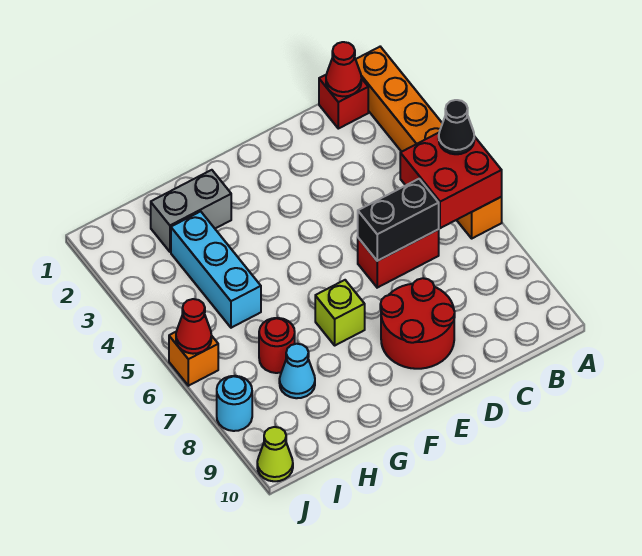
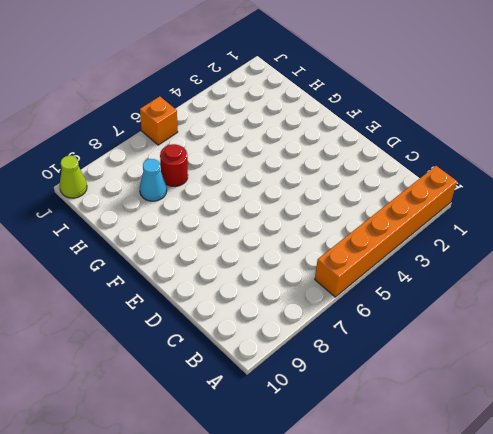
none -> red 1x1 brick [319,75,368,129]
none -> red 1x2 brick [358,229,439,288]
none -> red 2x2 round brick [380,278,455,369]

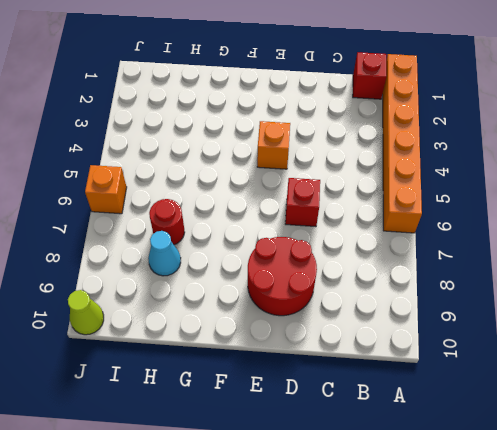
red 1x1 brick [285,178,320,227] -> red 1x2 brick [358,229,439,288]
orange 1x1 brick [257,121,290,169] -> none
none -> lime 1x1 brick [315,280,365,345]
none -> grey 1x2 brick [151,170,231,252]
none -> cyan 1x3 brick [171,211,261,328]

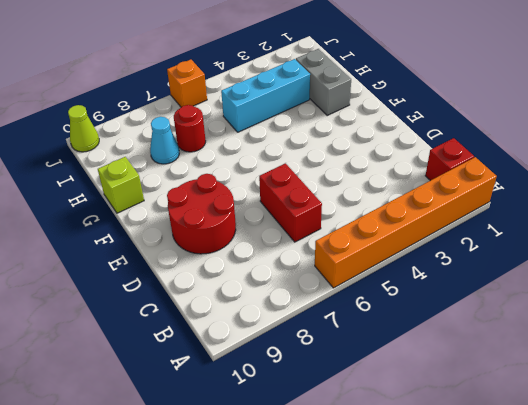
lime 1x1 brick [98,157,144,213] -> lime 1x1 brick moved to [315,280,365,345]
none -> cyan 1x1 round brick [217,376,252,431]
none -> red 2x2 brick [400,133,502,228]
none -> red 1x1 cone [326,42,361,96]

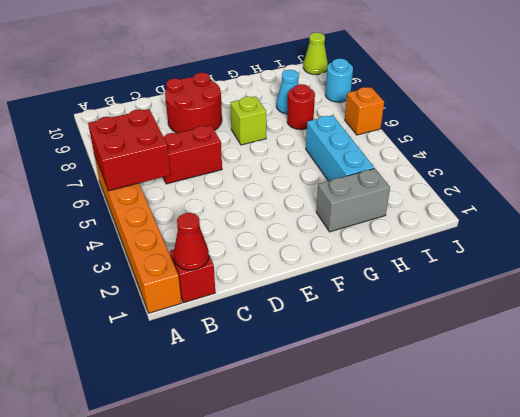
none -> black 1x2 brick [358,179,439,261]
none -> red 1x1 cone [176,299,211,354]
none -> black 1x1 cone [439,100,474,154]

